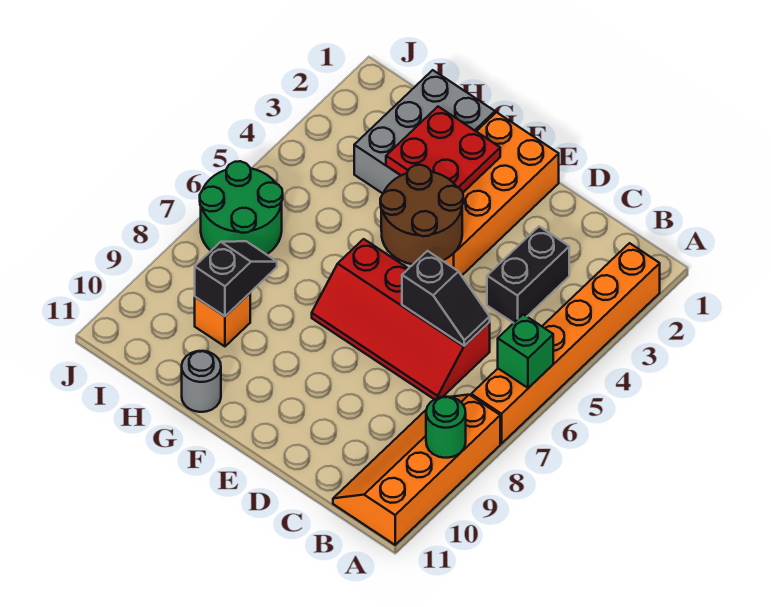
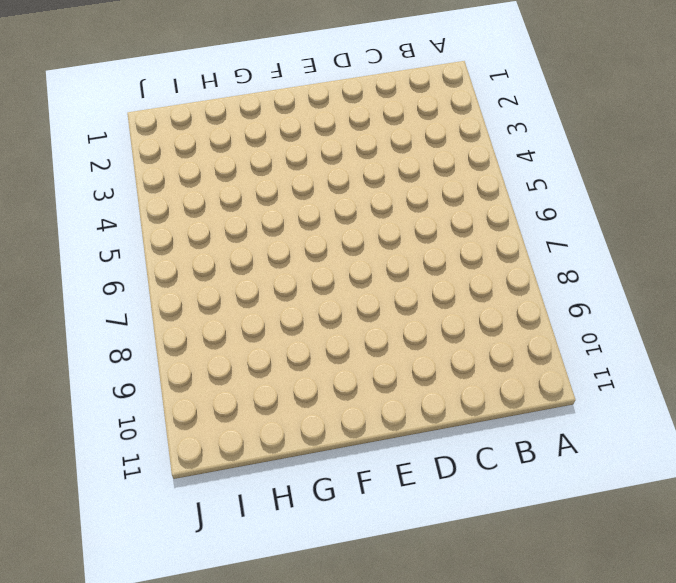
none -> orange 1x6 brick [471,243,660,444]
none -> orange 2x4 slope [333,395,500,545]
none -> black 1x2 brick [487,226,569,323]

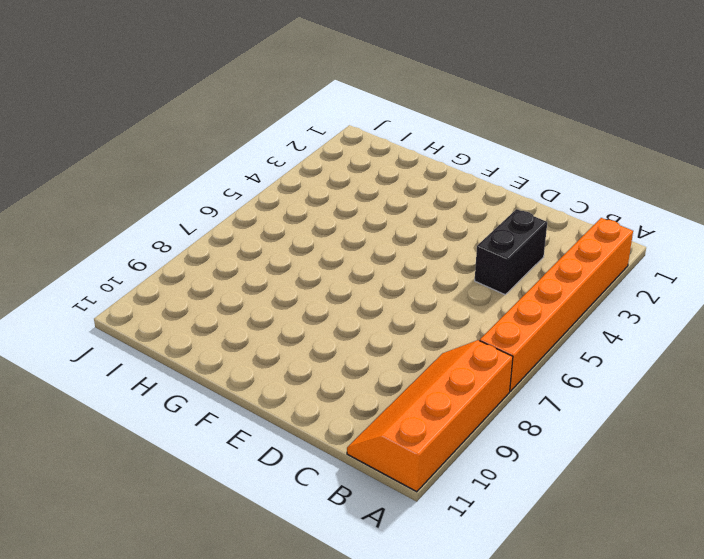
none -> red 2x4 slope [312,239,490,399]
none -> orange 2x4 brick [443,112,559,276]
none -> grey 2x3 brick [354,70,495,193]

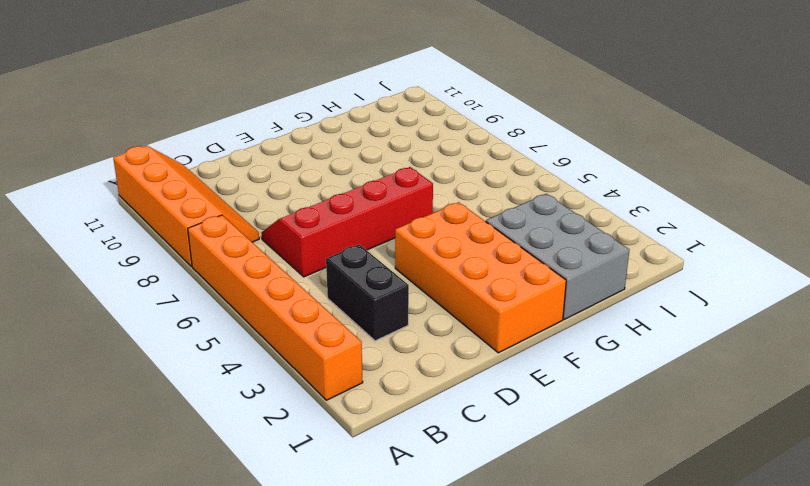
none -> grey 1x1 round brick [182,351,221,412]
none -> orange 1x1 brick [195,293,250,346]
none -> green 2x2 round brick [200,161,283,255]

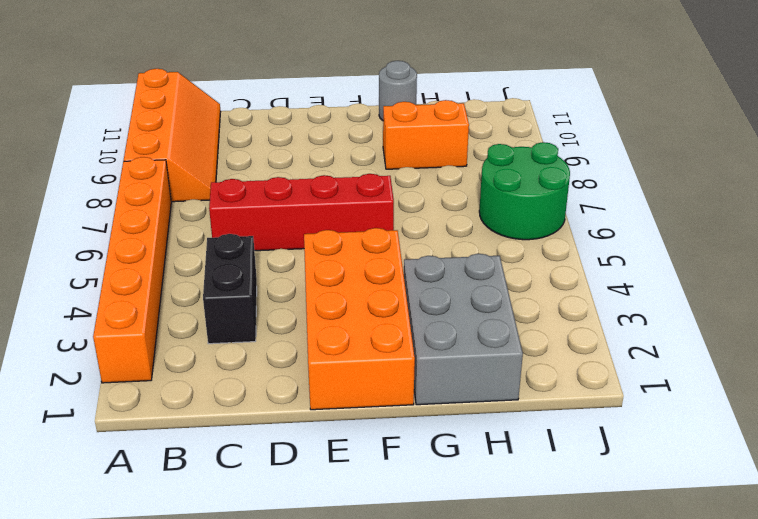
orange 1x2 brick [383,100,469,169] -> orange 1x1 brick [195,293,250,346]
none -> green 1x1 brick [498,314,553,388]
none -> green 1x1 round brick [426,397,466,458]
none -> black 1x2 slope [402,251,490,346]

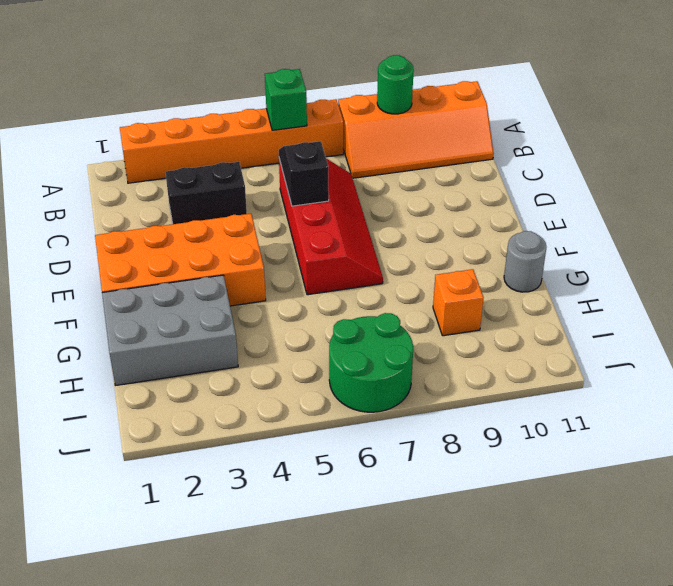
none -> brown 2x2 round brick [380,165,463,264]
none -> red 2x2 plate [386,107,500,192]
none -> black 1x2 slope [195,241,277,316]

